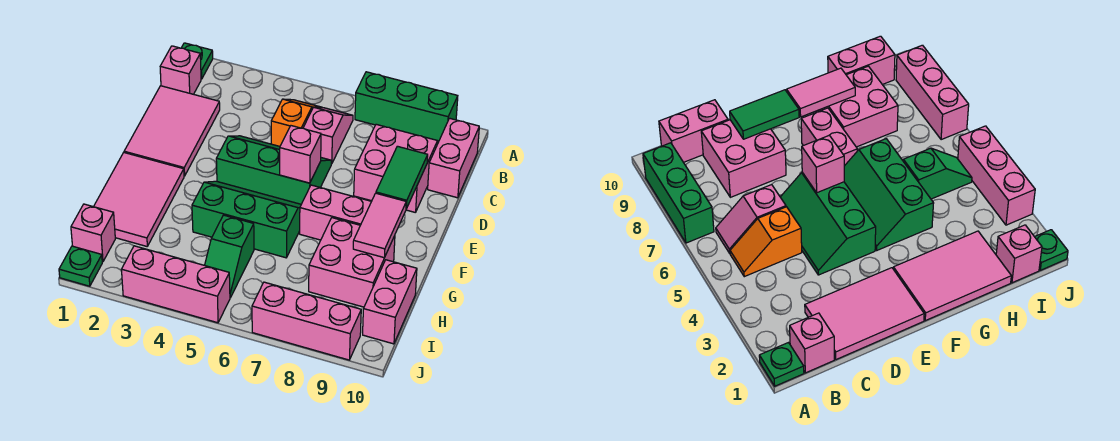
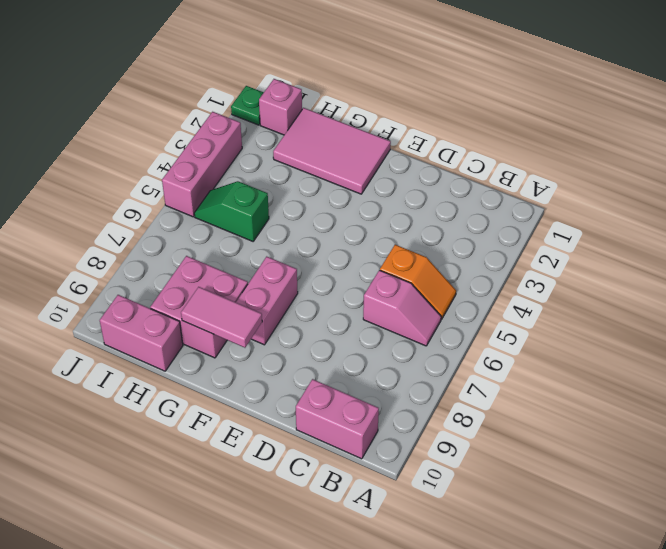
none -> green 1x1 plate [182,43,213,79]
none -> green 1x3 brick [355,72,458,142]
none -> pink 1x1 brick [160,46,201,94]

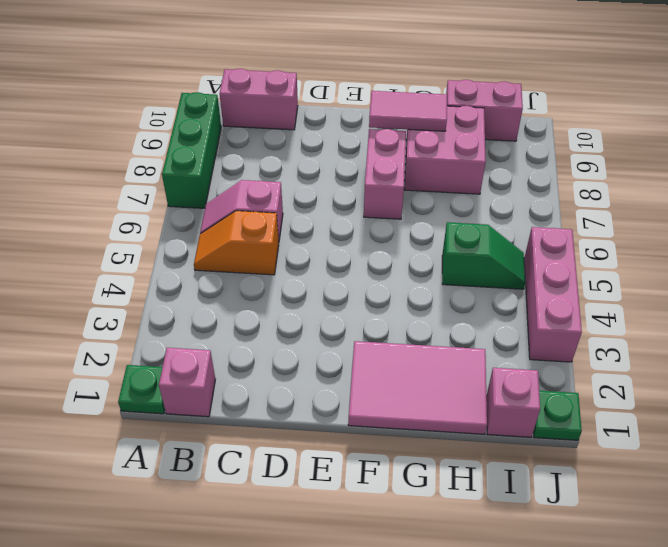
none -> pink 2x3 tile [124,86,220,176]
none -> pink 2x2 brick [354,124,437,213]
none -> green 2x3 slope [216,136,331,204]

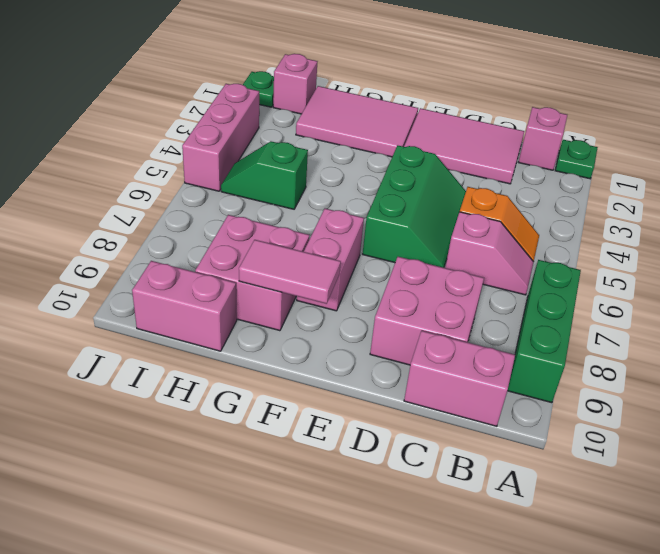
none -> green 2x3 slope [192,181,301,258]
none -> pink 1x3 brick [252,282,361,360]
none -> green 1x2 tile [376,146,428,209]

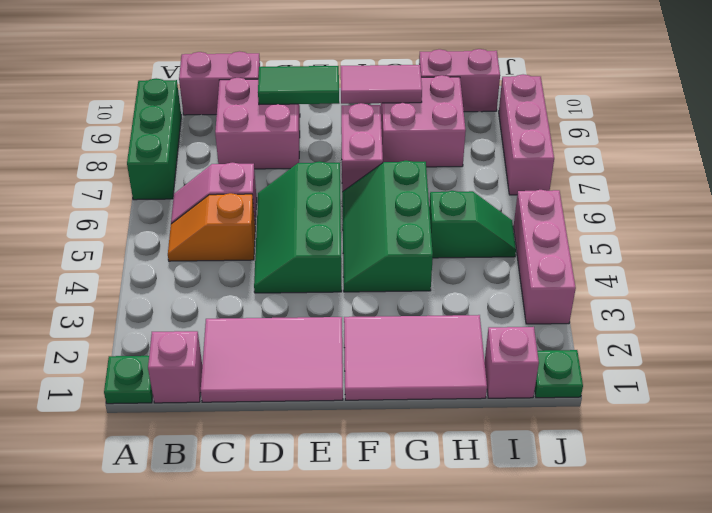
none -> pink 1x1 brick [280,126,321,183]

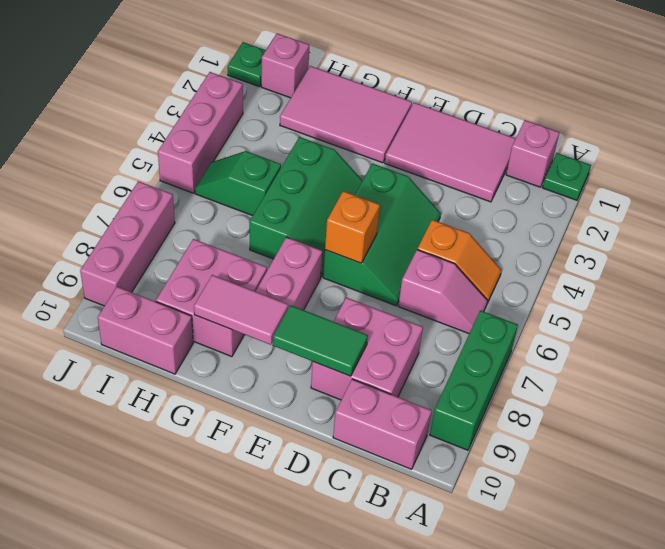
orange 1x1 brick [325,191,380,263] -> pink 1x1 brick [280,126,321,183]

